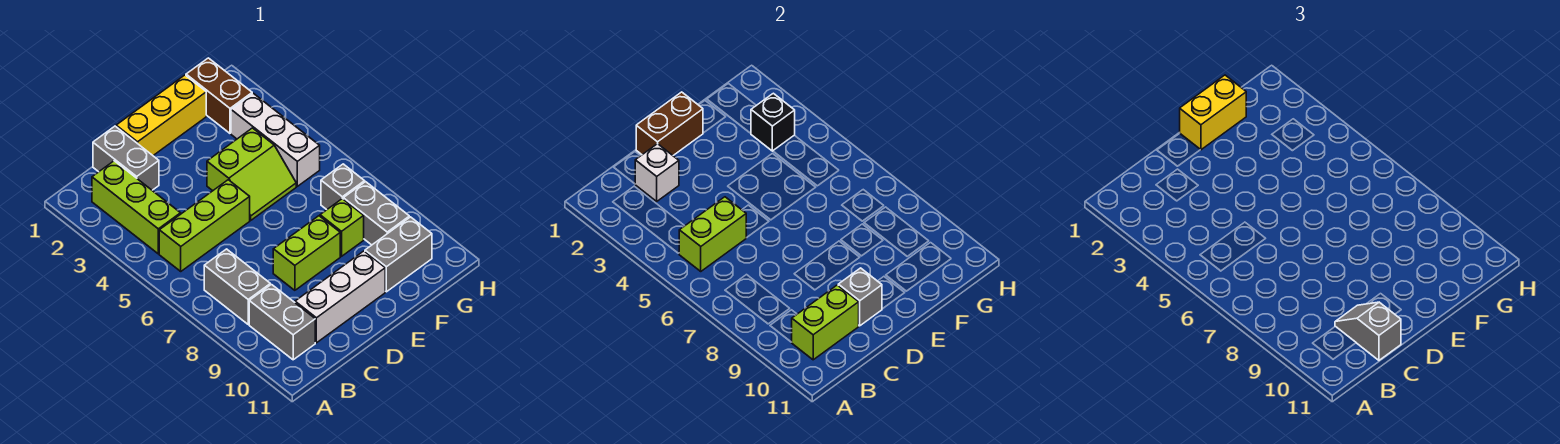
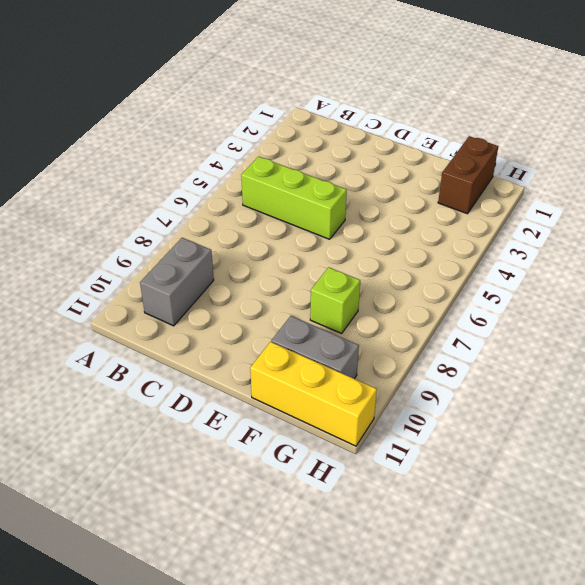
yellow 1x3 brick [250,342,377,446] -> yellow 1x3 brick moved to [116,75,206,155]
none -> lime 1x3 brick [92,161,181,254]
none -> grey 1x2 brick [204,249,270,324]
none -> grey 1x2 brick [93,126,159,190]

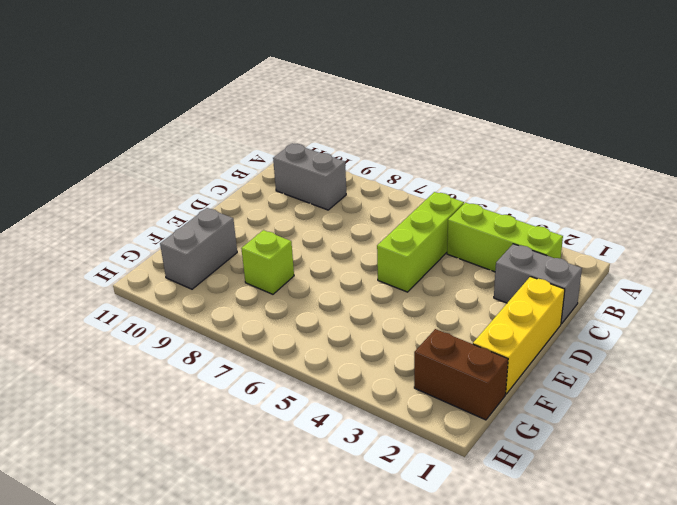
none -> grey 1x2 brick [204,249,270,324]
none -> white 1x3 brick [295,251,385,343]
none -> lime 1x2 brick [273,216,340,290]

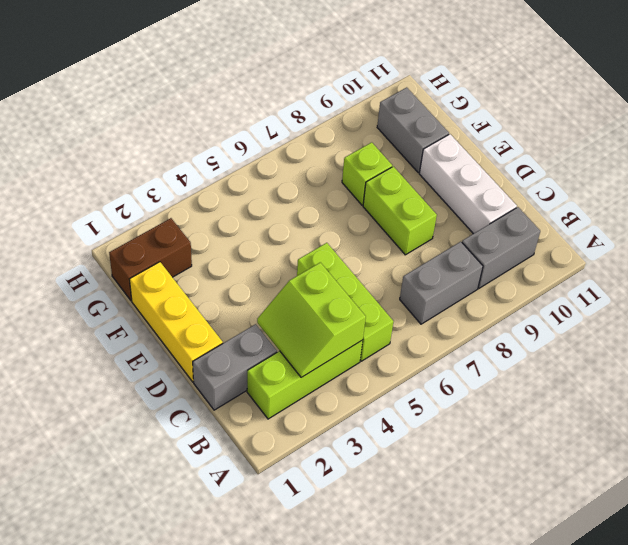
lime 2x2 slope [257,262,366,377] -> lime 2x2 slope turned to [207,128,296,220]
none -> white 1x3 brick [231,93,320,186]
none -> grey 1x1 brick [321,164,365,210]
none -> grey 1x2 brick [343,182,409,245]

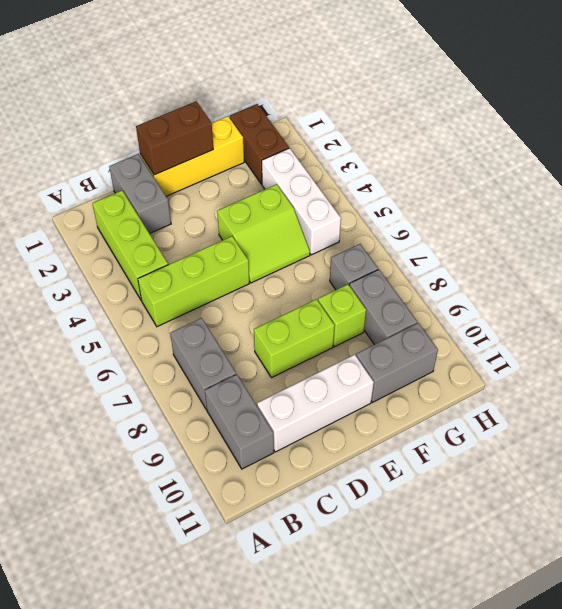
none -> lime 1x2 brick [679,197,746,271]
none -> lime 1x2 brick [792,285,859,360]
none -> white 1x1 brick [635,144,679,201]

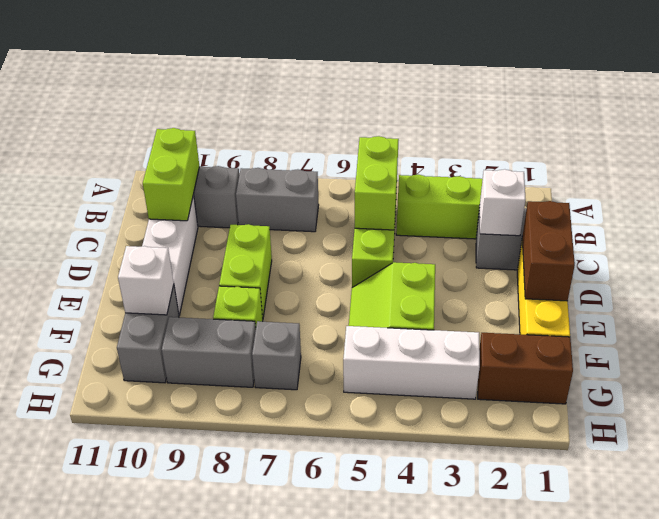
white 1x1 brick [118,246,174,315] -> none
none -> grey 1x1 brick [838,268,882,326]
none -> black 1x1 brick [751,93,795,151]
none -> grey 1x2 slope [1335,302,1401,360]

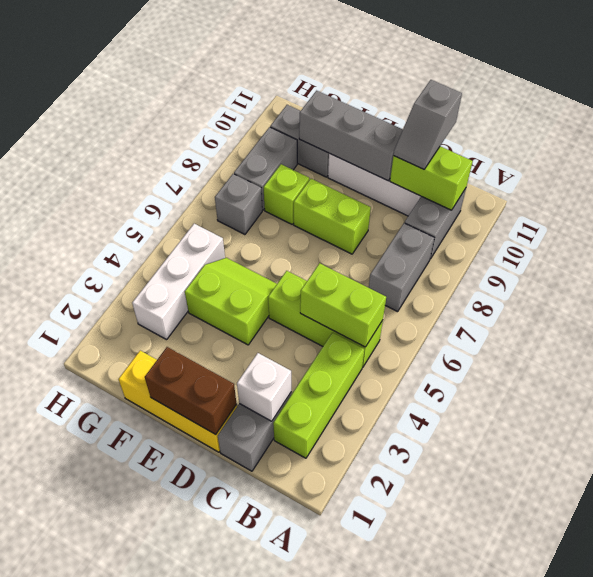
grey 1x3 brick [299,91,403,181] -> grey 1x1 brick [838,268,882,326]
none -> brown 1x2 brick [186,58,252,133]
none -> black 1x1 brick [751,93,795,151]
none -> yellow 1x2 brick [1180,75,1246,150]

